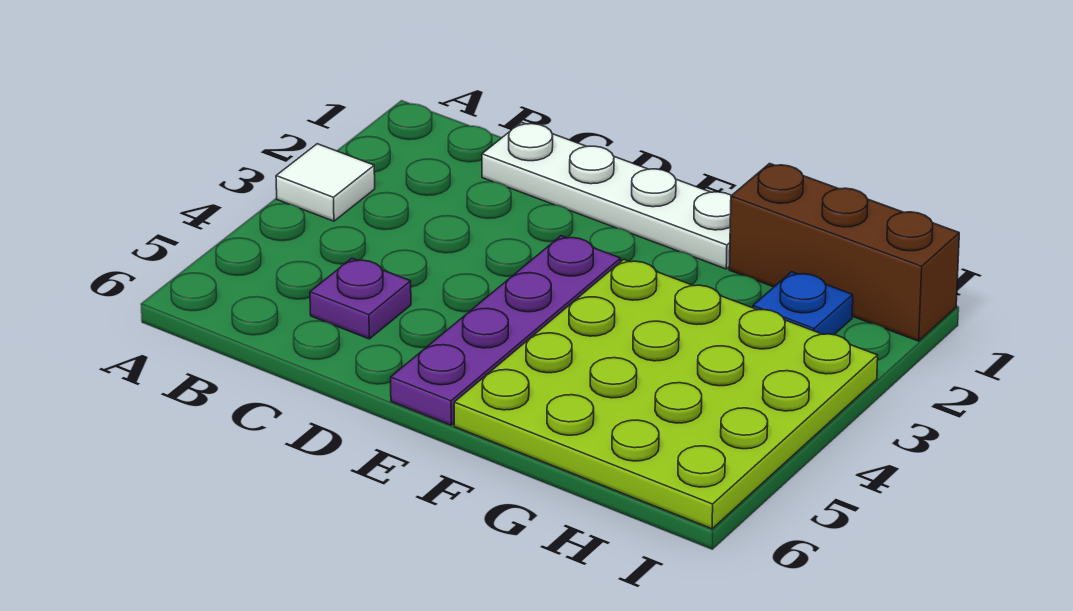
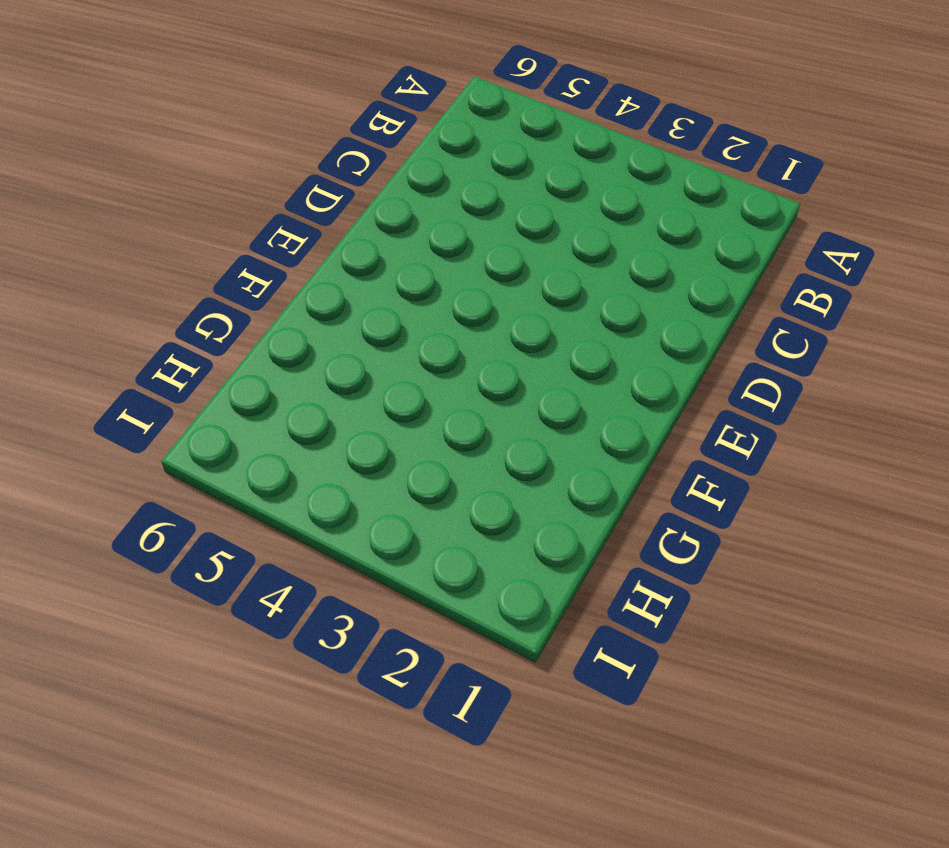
none -> white 1x1 tile [276,144,375,221]
none -> white 1x4 plate [482,122,732,269]

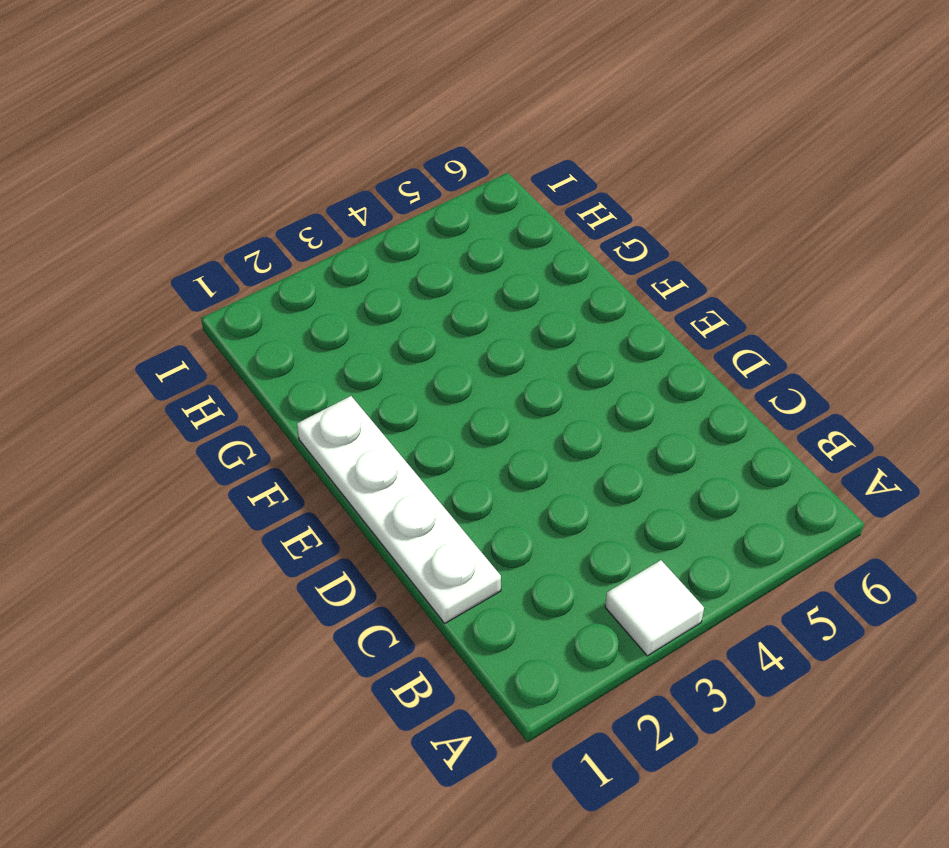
none -> purple 1x1 plate [310,258,411,339]
none -> purple 1x4 plate [391,236,621,425]

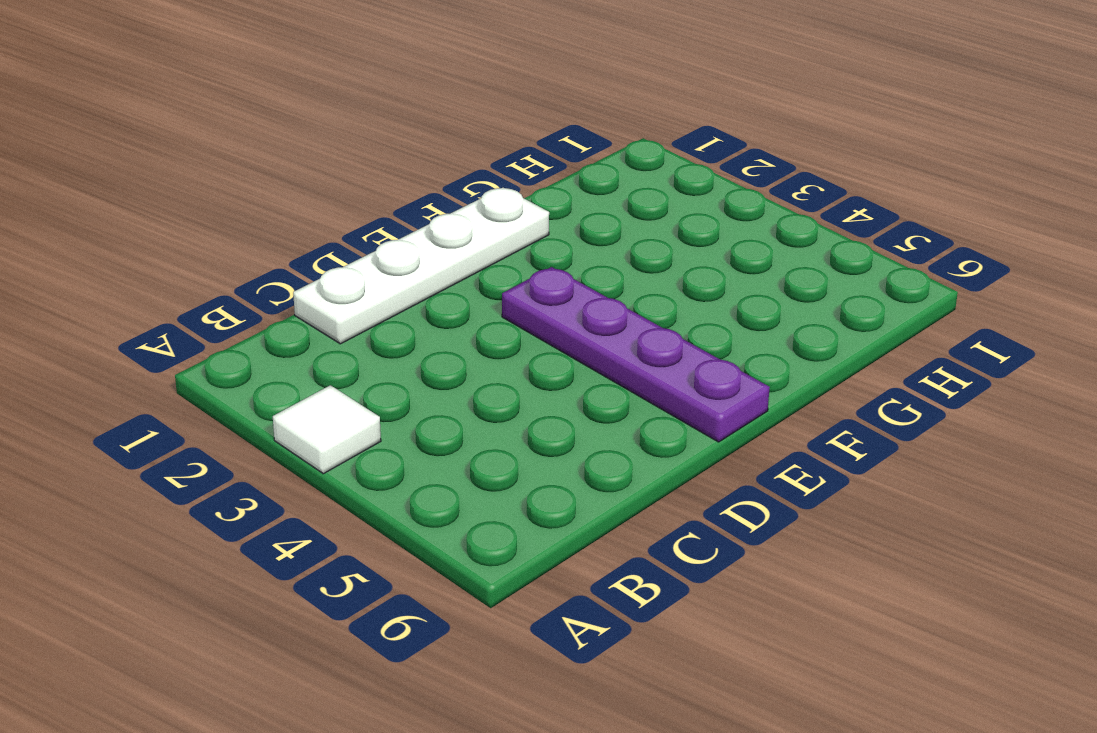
none -> purple 1x1 plate [310,258,411,339]
none -> lime 4x4 plate [454,259,878,529]

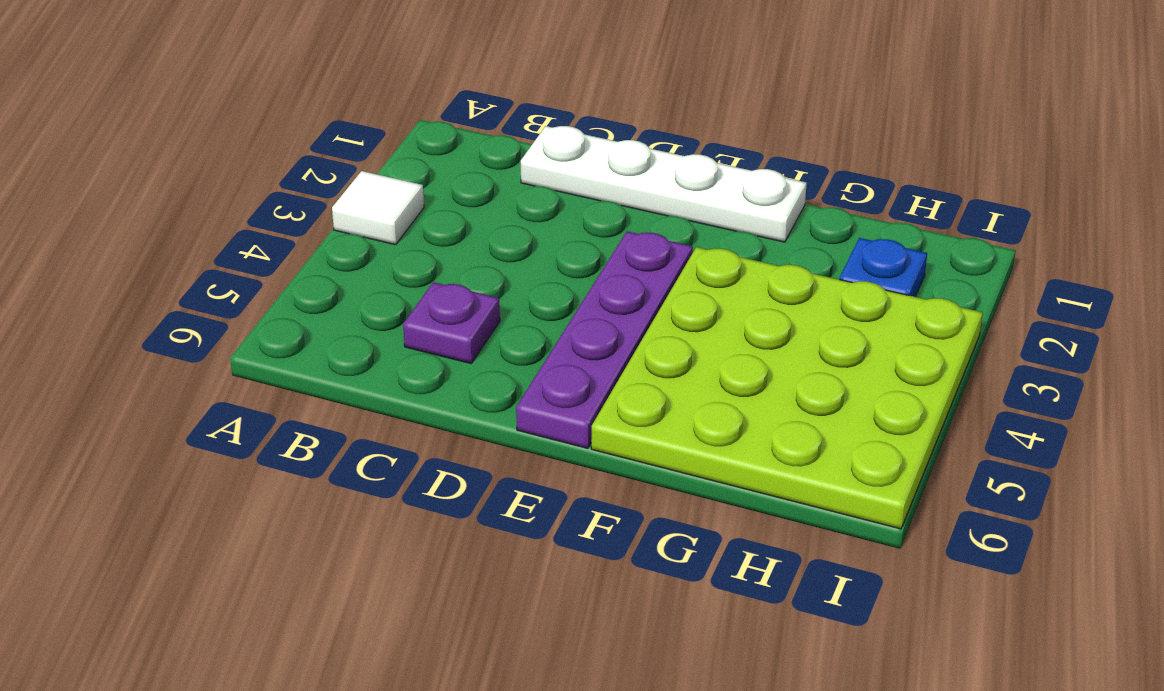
none -> brown 1x3 brick [729,164,959,341]

